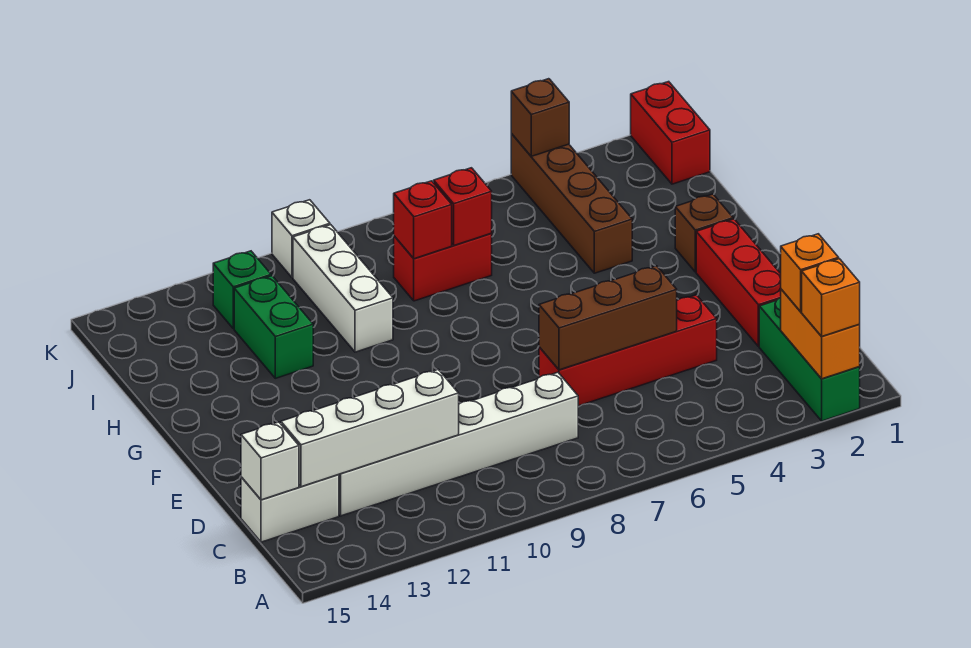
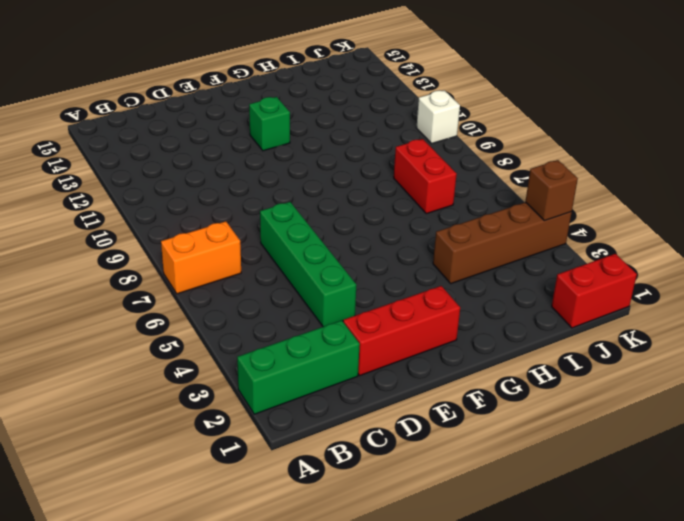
orange 1x2 brick [161,221,241,294] -> orange 1x2 brick moved to [781,289,860,379]
green 1x4 brick [260,202,356,327] -> red 1x4 brick [539,295,717,406]
green 1x1 brick [249,97,290,151] -> green 1x1 brick moved to [213,251,271,329]
none -> white 1x6 brick [339,372,578,516]
none -> white 1x2 brick [241,475,339,542]
none -> brown 1x1 brick [675,194,733,272]

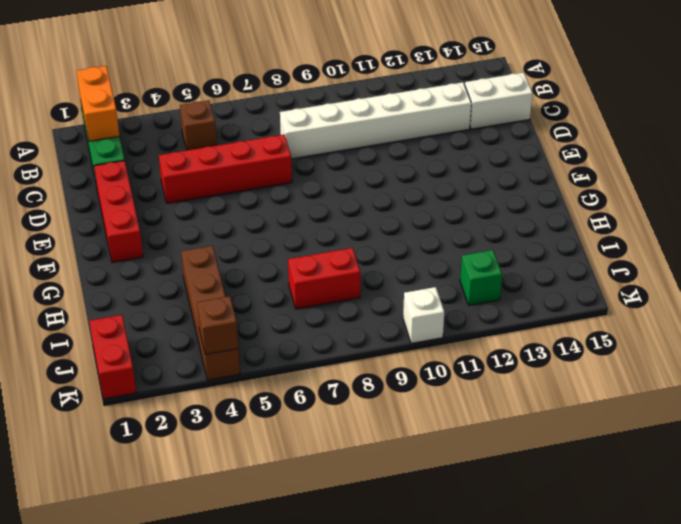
brown 1x1 brick [180,100,217,150] -> brown 1x1 brick moved to [675,194,733,272]
none -> white 1x3 brick [293,225,393,352]
none -> green 1x2 brick [234,276,313,378]
none -> white 1x4 brick [281,369,459,487]

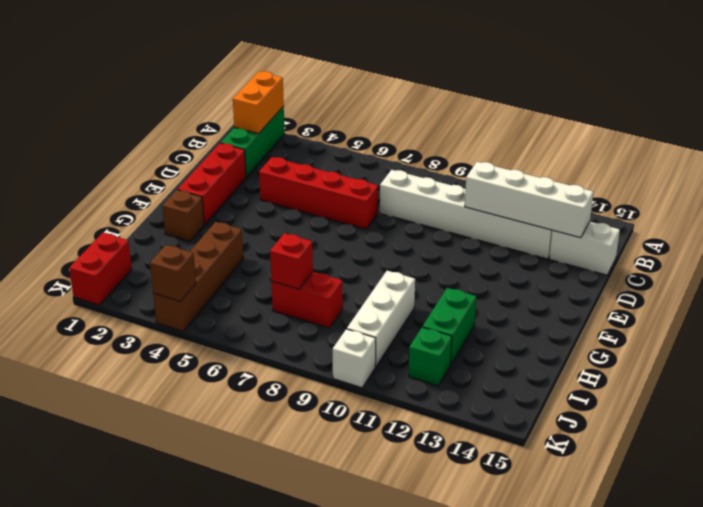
none -> white 1x1 brick [241,422,299,500]
none -> brown 1x3 brick [539,266,677,370]
none -> red 1x1 brick [394,181,452,259]

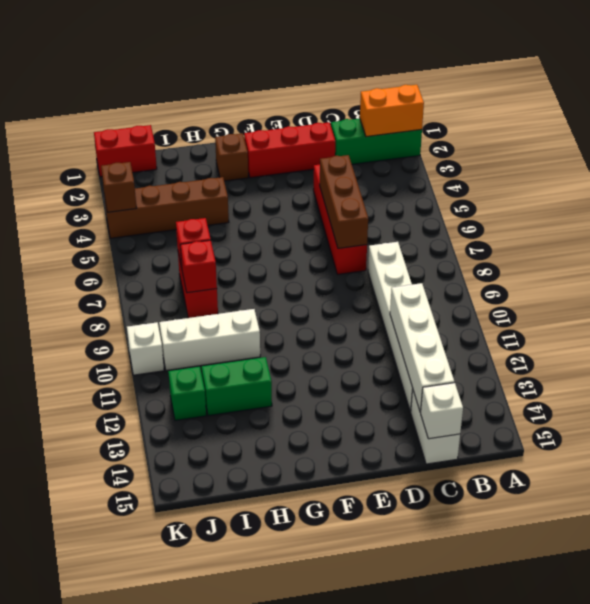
none -> orange 1x1 brick [802,259,860,336]
none -> orange 1x1 brick [781,234,839,312]

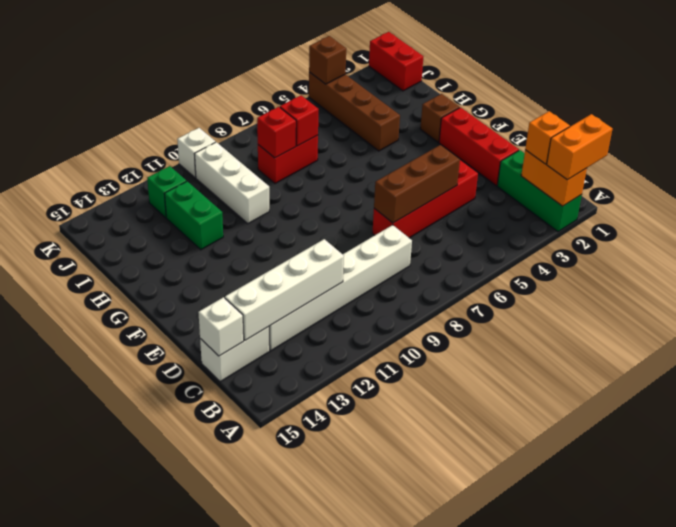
orange 1x2 brick [547,114,612,180] -> orange 1x1 brick [802,259,860,336]

